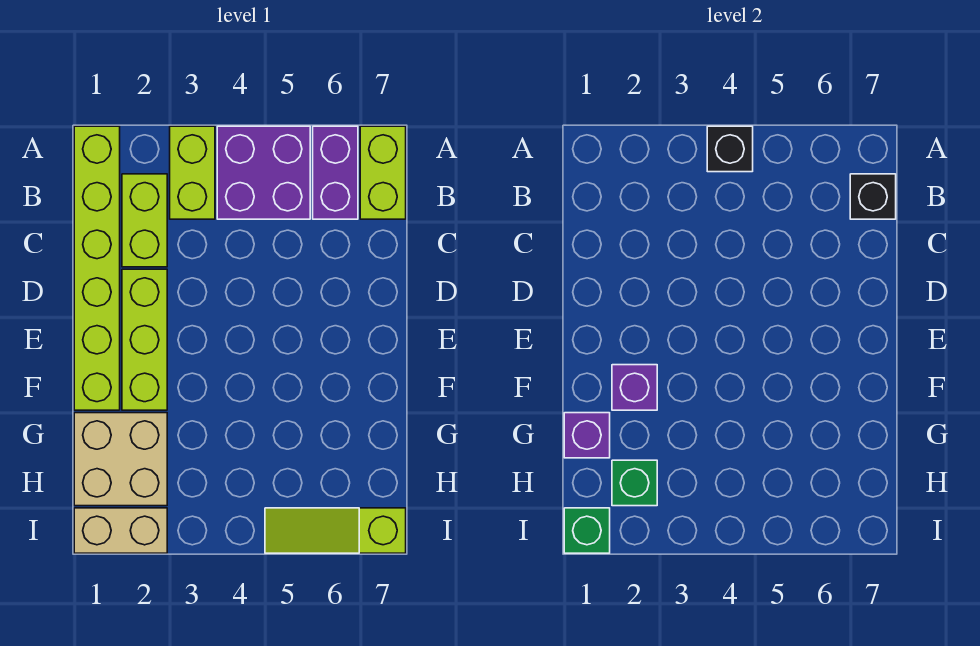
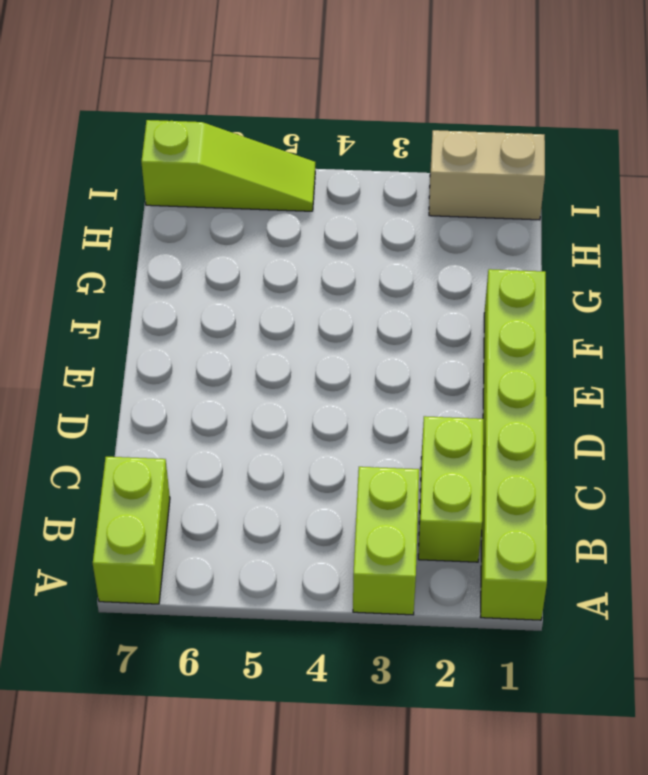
none -> purple 2x2 brick [217,126,310,219]
none -> purple 1x2 brick [313,126,358,219]
none -> lime 1x3 brick [122,269,167,410]

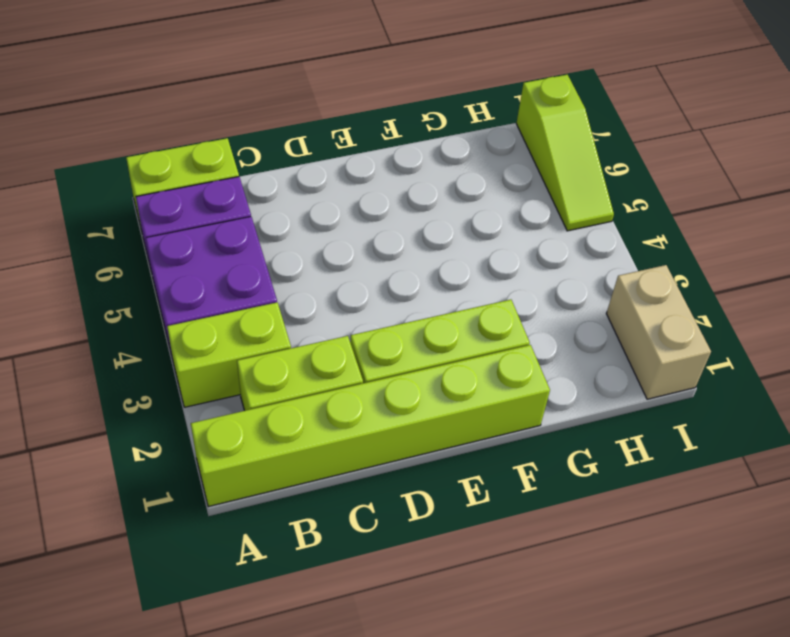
none -> tan 2x2 brick [74,413,167,506]
none -> black 1x1 brick [707,126,753,172]
none -> black 1x1 brick [850,174,896,219]

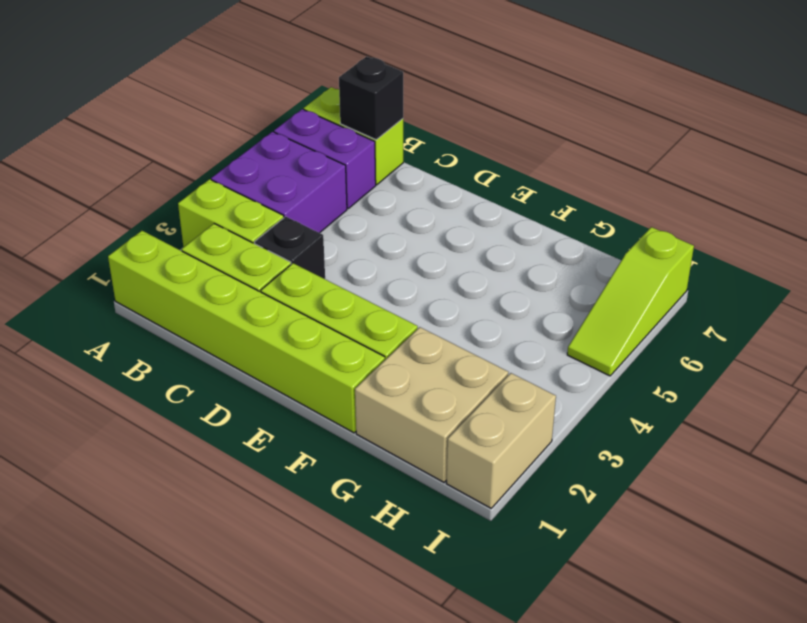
black 1x1 brick [255,216,325,279] -> black 1x1 brick moved to [707,126,753,172]
none -> purple 1x1 brick [612,365,657,410]
none -> purple 1x1 brick [564,413,610,458]
none -> green 1x1 brick [612,460,657,506]

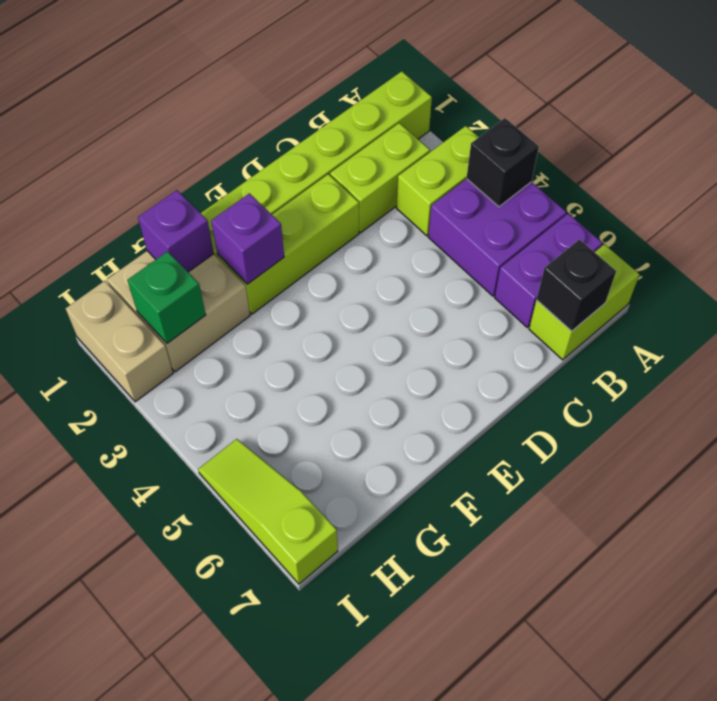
none -> green 1x1 brick [564,508,610,553]

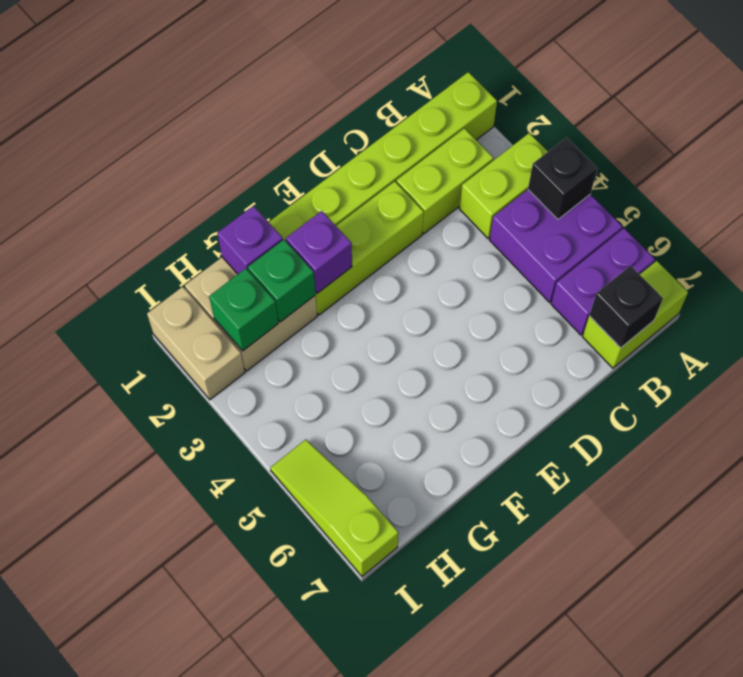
green 1x1 brick [248,240,316,322] -> green 1x1 brick moved to [564,508,610,553]

